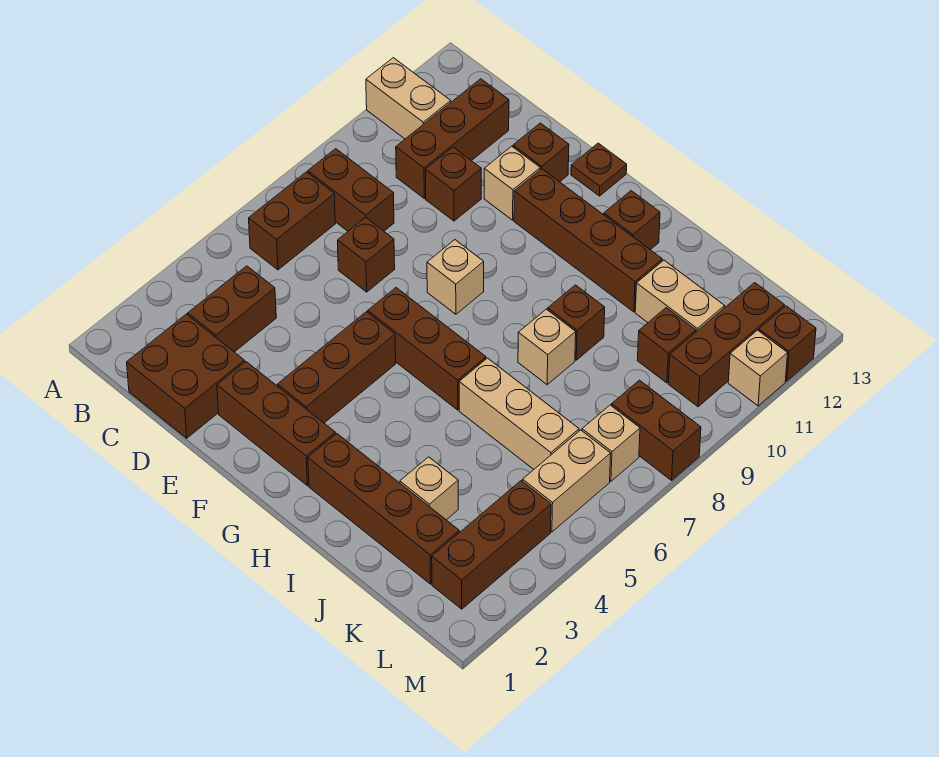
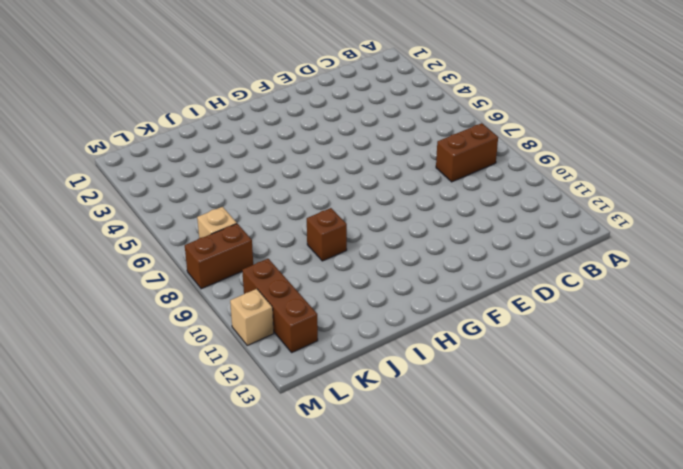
none -> tan 1x2 brick [366,58,451,139]
none -> brown 1x2 brick [249,172,335,270]
none -> brown 2x2 brick [127,314,245,438]
none -> brown 1x2 brick [188,266,276,352]

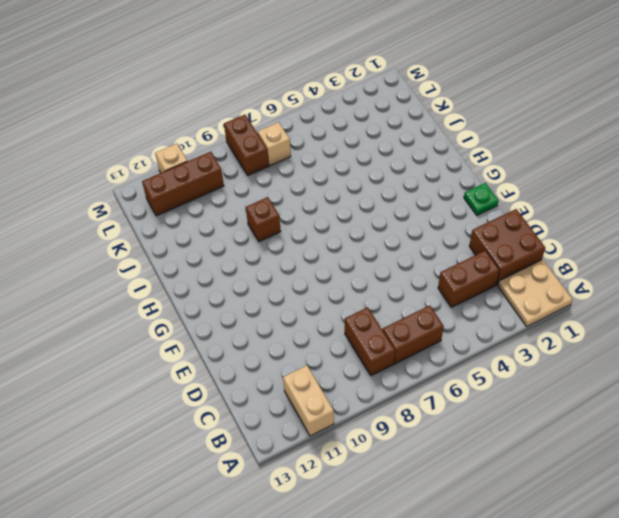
tan 2x2 plate [498,260,572,327] -> none
green 1x1 plate [464,183,499,215] -> none
none -> brown 1x3 brick [396,79,509,198]
none -> brown 1x1 brick [338,217,395,292]
none -> brown 1x1 brick [425,147,481,221]
none -> brown 1x3 brick [217,362,335,486]

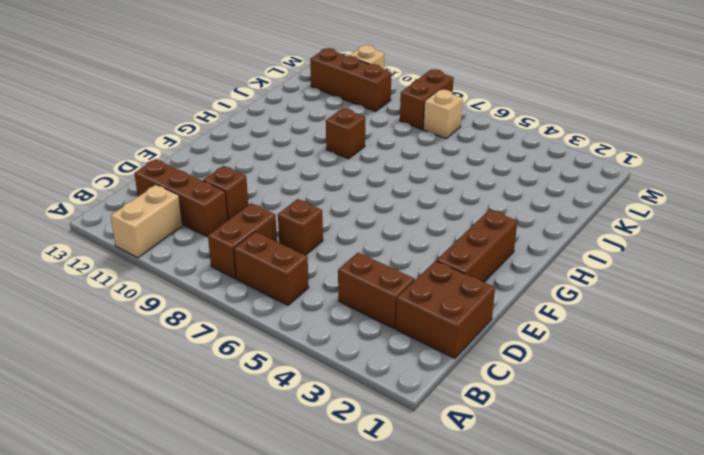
none -> tan 1x1 brick [484,146,540,220]
none -> brown 1x1 brick [513,123,569,182]
none -> brown 1x3 brick [278,312,396,423]
none -> brown 1x3 brick [368,288,486,410]

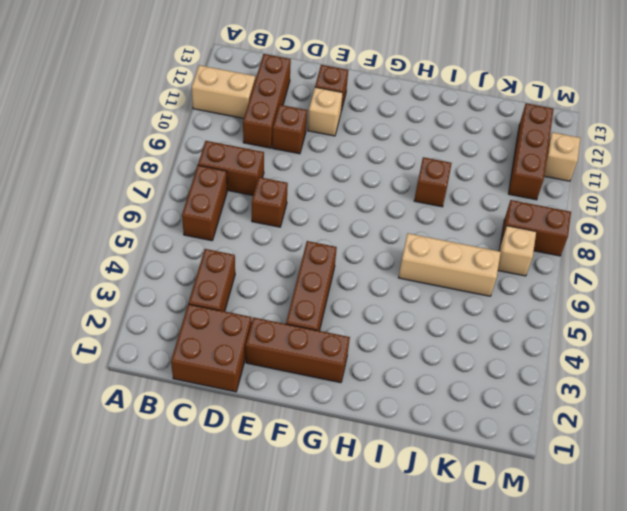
none -> brown 1x3 brick [368,288,486,410]
none -> tan 1x1 brick [427,240,484,314]
none -> brown 1x4 brick [514,169,662,312]
none -> brown 1x1 plate [571,143,627,196]

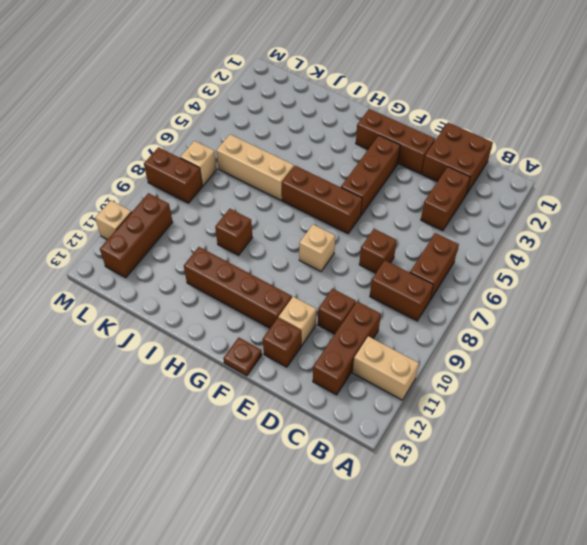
none -> brown 1x4 brick [308,434,459,584]
none -> brown 1x1 brick [604,191,660,250]
none -> tan 1x1 brick [518,309,576,385]
none -> tan 1x1 brick [400,457,458,520]

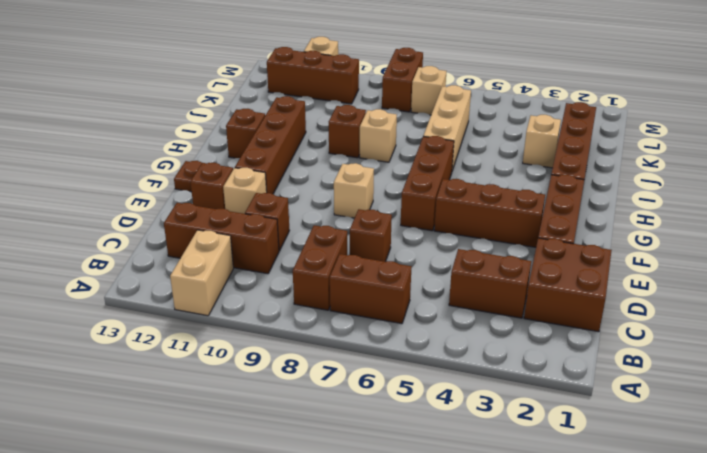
none -> tan 1x2 brick [635,260,725,332]
none -> brown 1x1 brick [637,308,696,383]
none -> brown 1x3 brick [432,481,551,609]
none -> tan 1x2 brick [523,430,611,532]

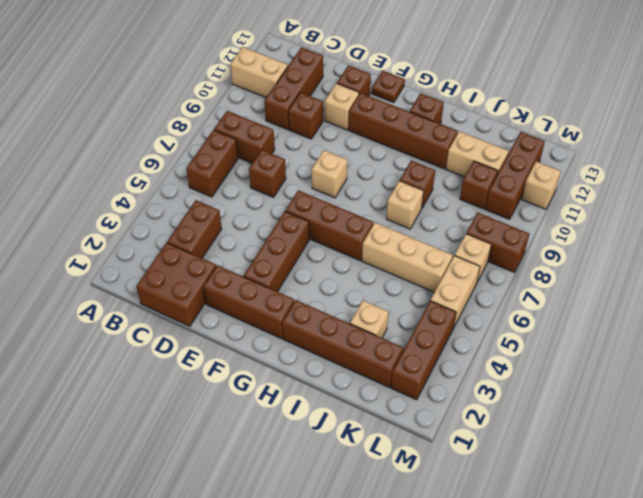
none -> brown 1x1 brick [759,306,816,381]

